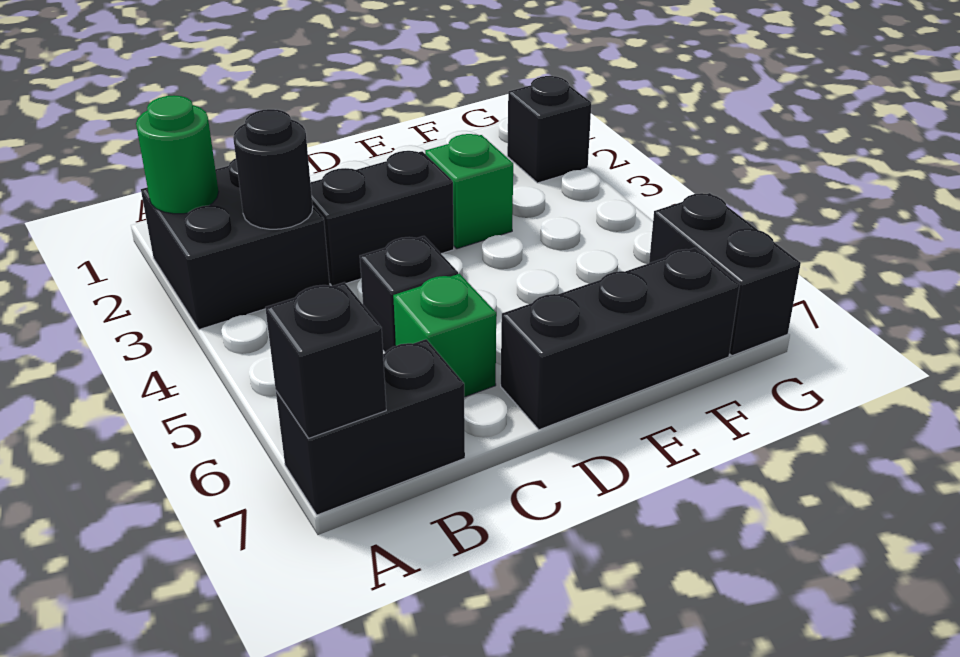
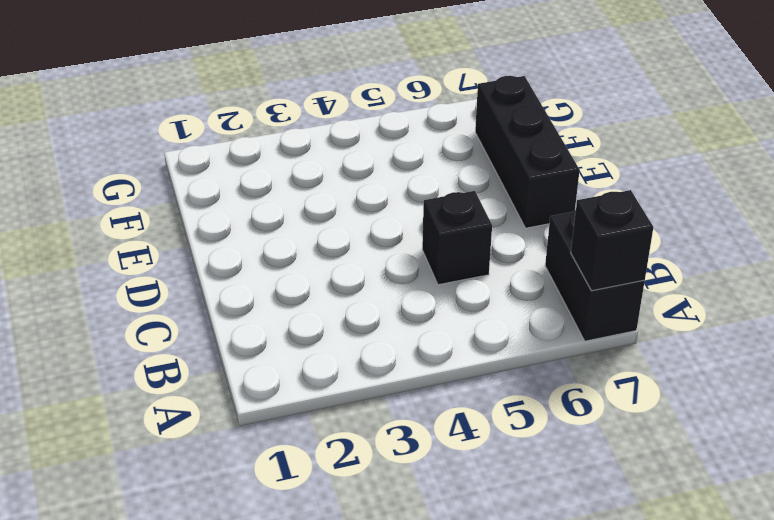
none -> black 2x2 brick [141,158,330,330]
none -> black 1x2 brick [310,151,454,286]
none -> green 1x1 brick [393,274,496,397]

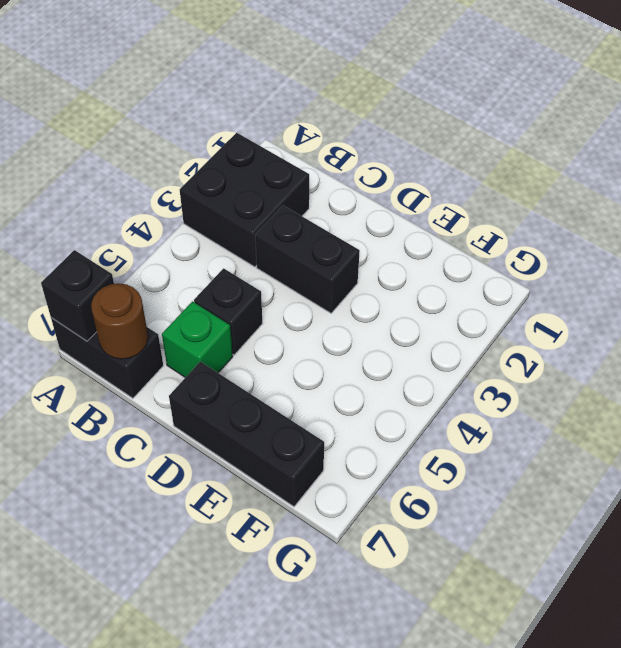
brown 1x1 round brick [91,283,148,359] -> none
none -> green 1x1 brick [425,134,513,249]
none -> black 1x1 brick [507,76,591,183]
none -> black 1x2 brick [649,193,801,356]

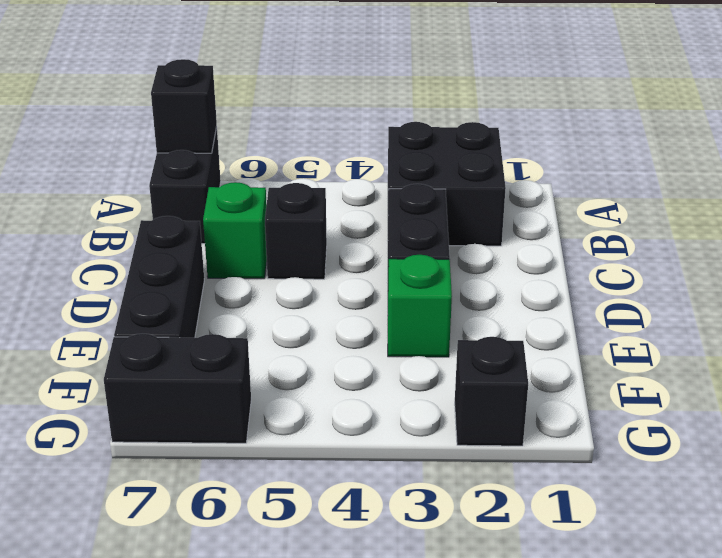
none -> green 1x1 round brick [136,95,219,214]
none -> black 1x1 round brick [233,109,313,229]

